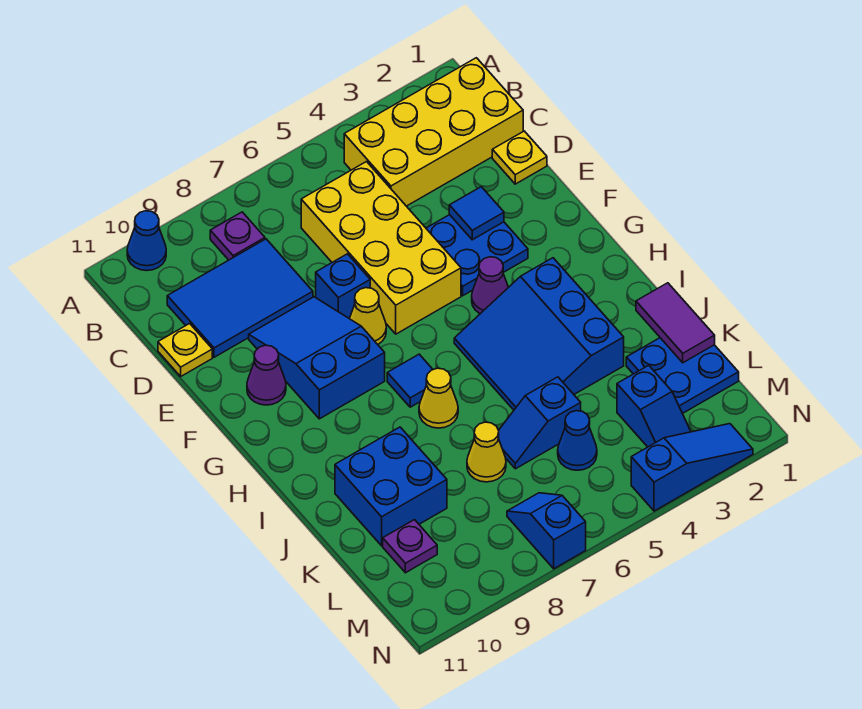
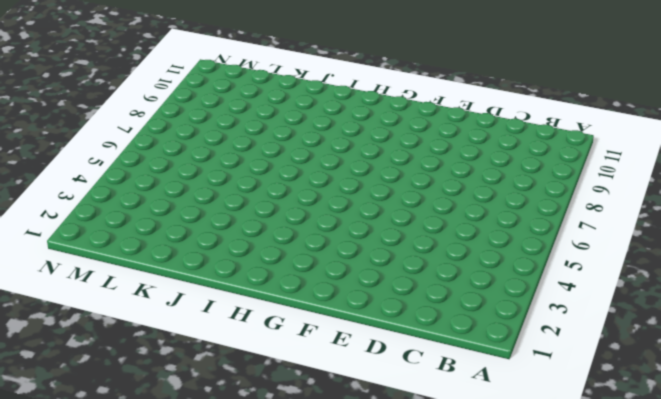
none -> blue 1x1 cone [127,211,166,271]
none -> yellow 2x4 brick [344,58,523,206]
none -> purple 1x1 plate [210,212,265,260]

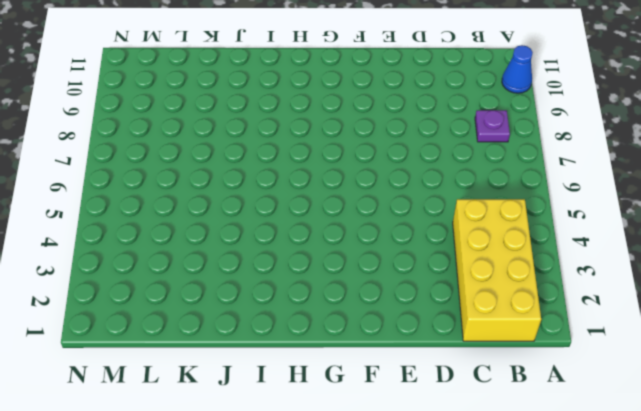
none -> yellow 2x4 brick [301,162,461,334]
none -> blue 2x3 tile [167,239,313,357]
none -> yellow 1x1 plate [492,131,547,184]

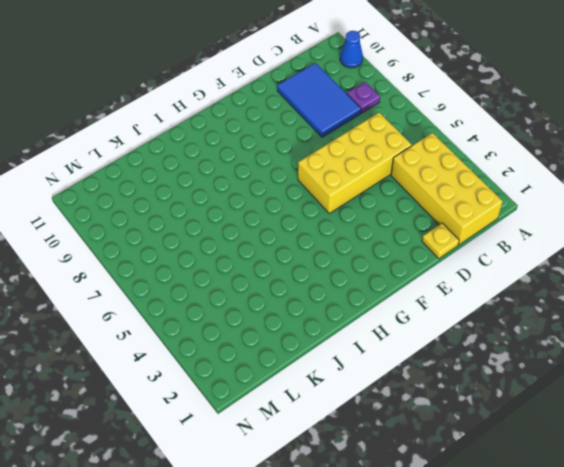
none -> yellow 1x1 plate [158,324,212,376]
none -> blue 2x2 plate [426,215,528,296]
none -> blue 1x1 brick [316,254,370,318]

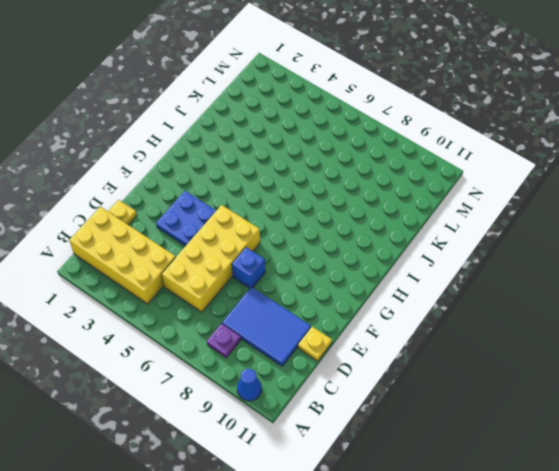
none -> blue 2x3 slope [249,297,385,419]
none -> yellow 1x1 cone [349,288,386,344]
none -> purple 1x1 cone [247,345,286,405]

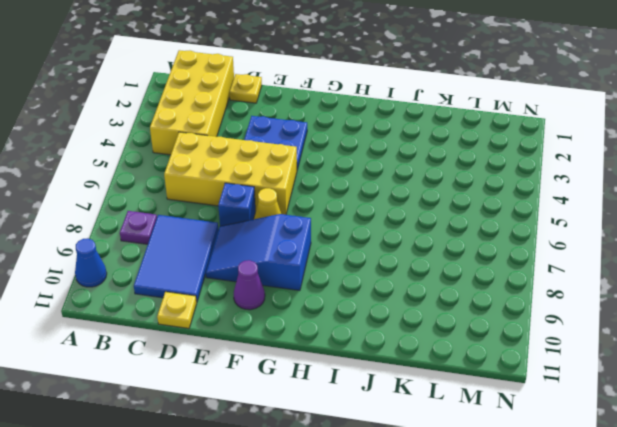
none -> purple 1x1 cone [472,257,508,314]
none -> blue 3x3 slope [454,258,624,410]
none -> blue 1x1 tile [387,354,433,407]

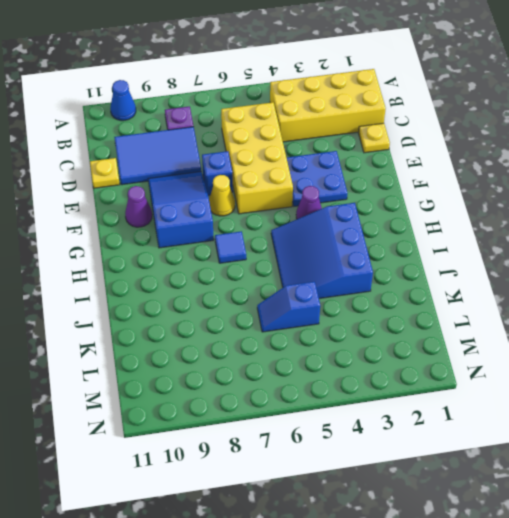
none -> yellow 1x1 cone [419,368,458,428]
none -> blue 2x2 brick [335,427,447,546]
none -> blue 2x2 plate [626,338,739,413]

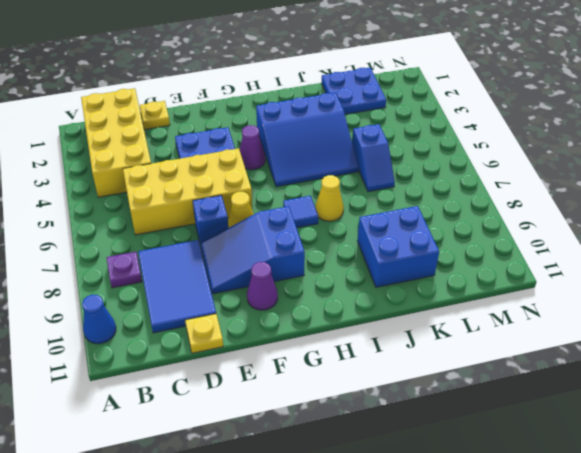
none -> yellow 1x1 cone [467,422,506,482]
none -> blue 1x2 slope [617,365,691,447]
none -> blue 1x1 cone [558,411,597,470]

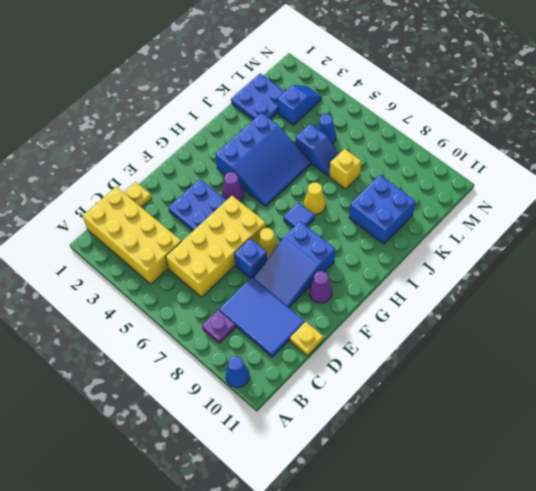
yellow 1x1 brick [329,149,361,189] -> yellow 1x1 cone [467,422,506,482]
none -> purple 1x1 plate [383,520,437,573]
none -> blue 1x2 slope [507,493,586,569]
none -> blue 1x3 slope [631,424,753,511]

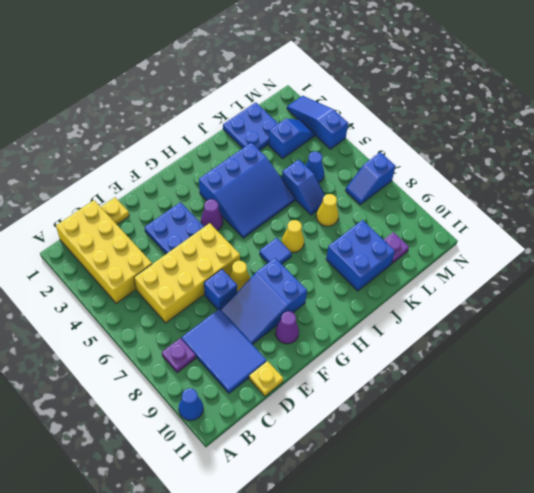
none -> blue 1x1 tile [449,187,504,240]
none -> purple 1x2 tile [636,283,715,363]

